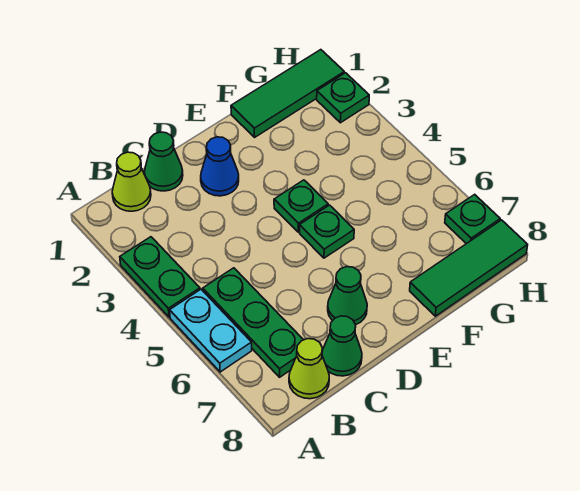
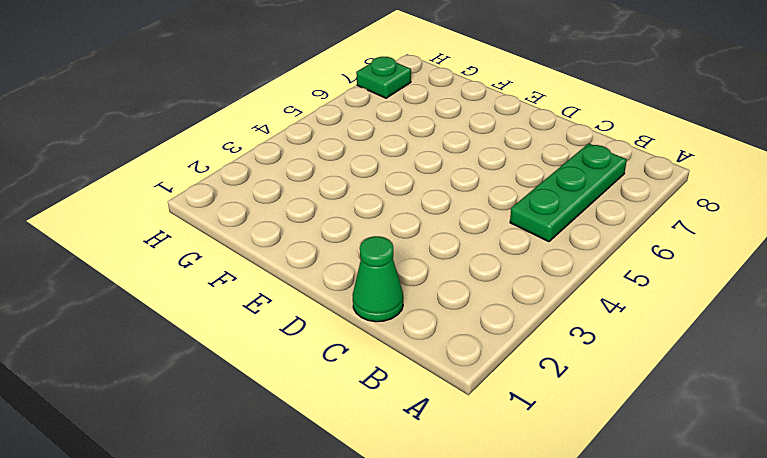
none -> green 1x2 plate [120,237,200,317]
none -> cyan 1x2 plate [170,289,252,372]
none -> lime 1x1 cone [112,152,151,211]

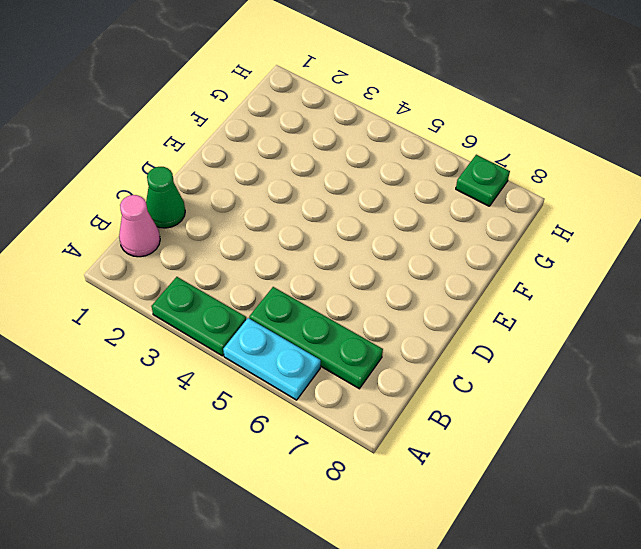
pink 1x1 cone [119,195,160,257] -> lime 1x1 cone [112,152,151,211]
none -> lime 1x1 cone [289,339,329,399]
none -> green 1x1 cone [322,316,362,376]
none -> blue 1x1 cone [201,137,239,196]

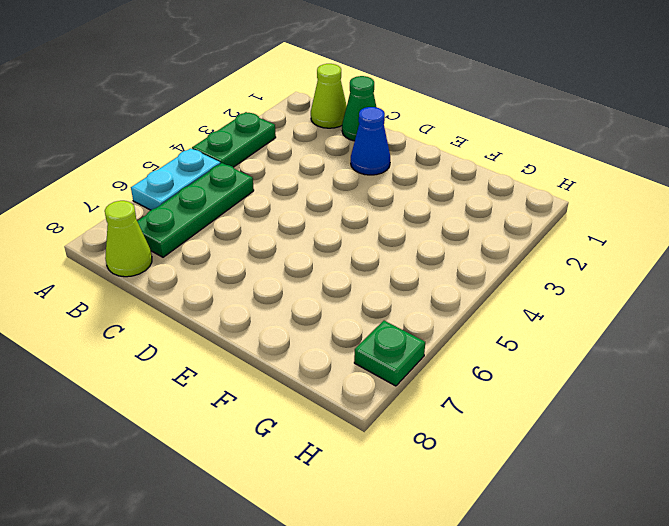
none -> green 1x1 cone [322,316,362,376]
none -> green 1x1 cone [328,267,367,325]
none -> green 1x1 plate [274,180,328,232]

